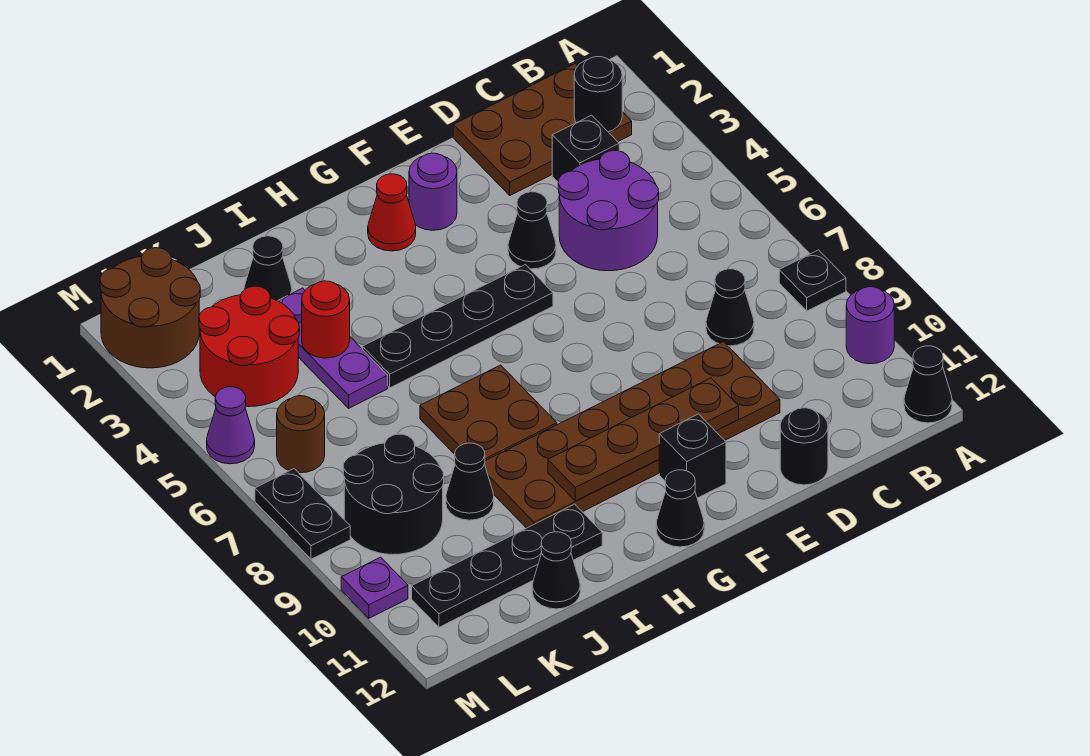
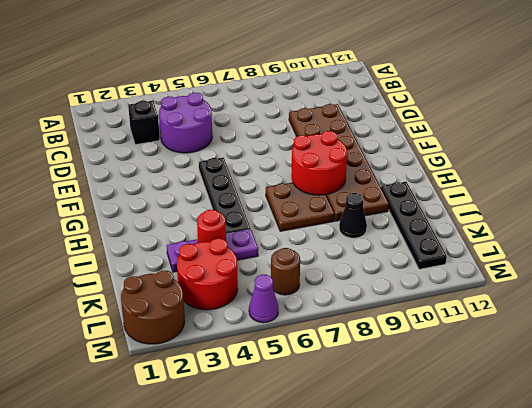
red 2x2 round brick [291,131,347,195] -> none
none -> black 1x1 plate [779,250,846,311]
none -> purple 1x1 round brick [846,287,894,364]
none -> black 1x1 cone [904,346,952,423]
none -> brown 2x3 plate [453,64,632,195]

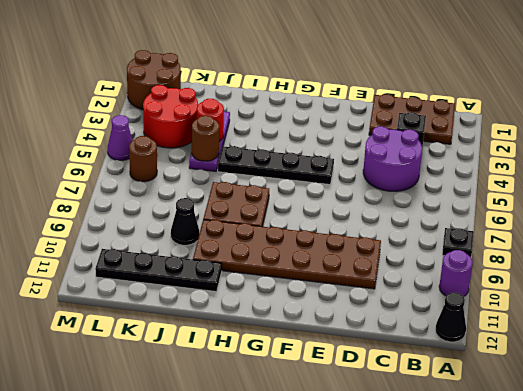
brown 1x1 round brick [192,116,219,161] -> none
none -> black 1x1 cone [706,269,754,346]
none -> black 1x1 round brick [780,408,828,485]
none -> black 1x1 cone [508,192,556,269]
none -> purple 1x1 round brick [409,153,457,230]

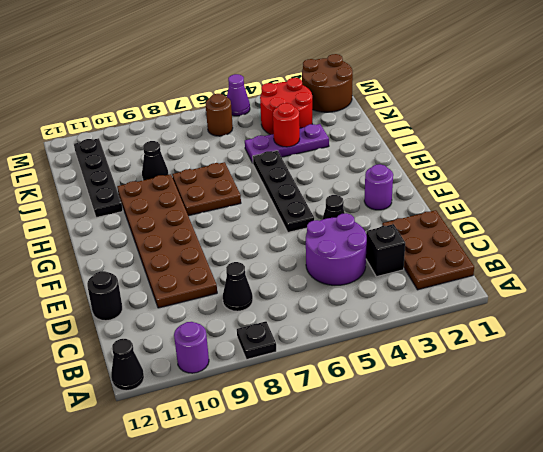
none -> black 1x1 brick [659,414,726,498]
none -> red 1x1 cone [368,174,416,251]
none -> black 1x1 cone [656,470,704,547]
none -> black 1x1 cone [244,236,292,301]

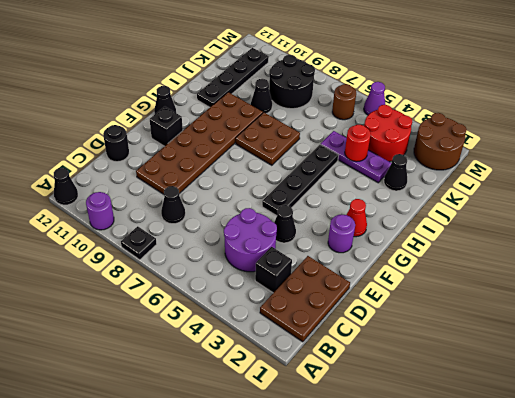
none -> black 1x1 cone [532,532,580,609]
none -> black 1x2 plate [255,469,350,559]
none -> purple 1x1 plate [341,557,408,618]
none -> black 1x1 round brick [574,57,622,132]

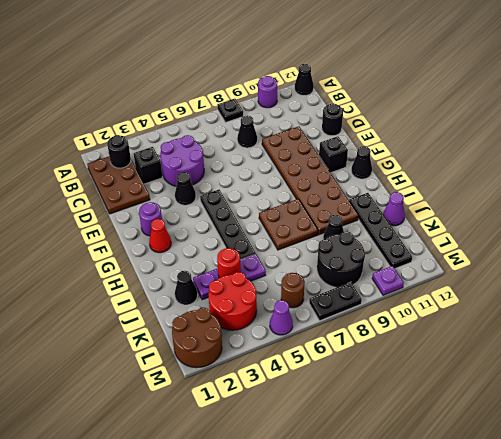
purple 1x1 cone [383,192,405,226] -> black 1x1 cone [532,532,580,609]
none -> brown 1x4 plate [548,378,739,501]

